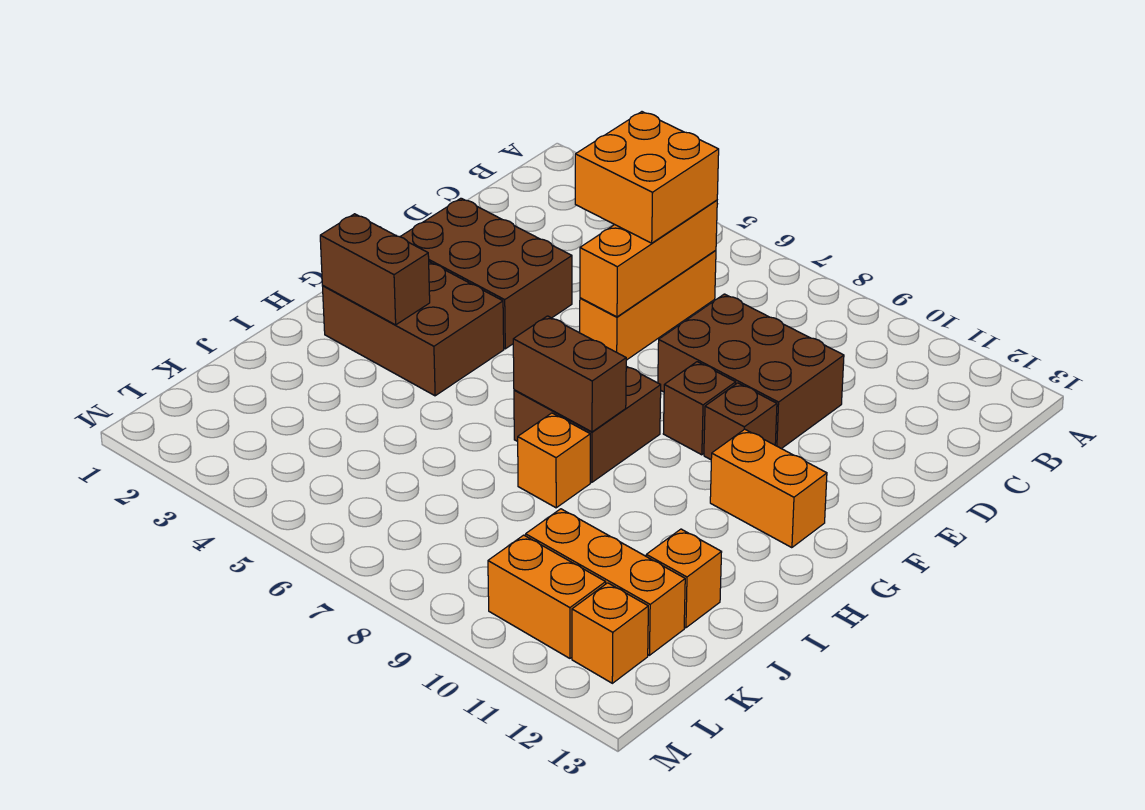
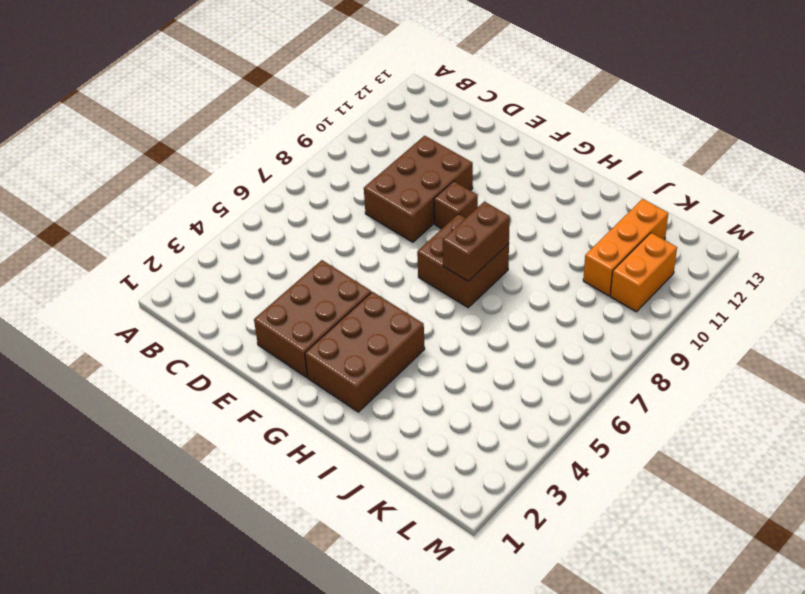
none -> orange 1x3 brick [580,250,716,360]
none -> brown 1x1 brick [704,383,777,460]
none -> orange 1x2 brick [710,429,827,548]

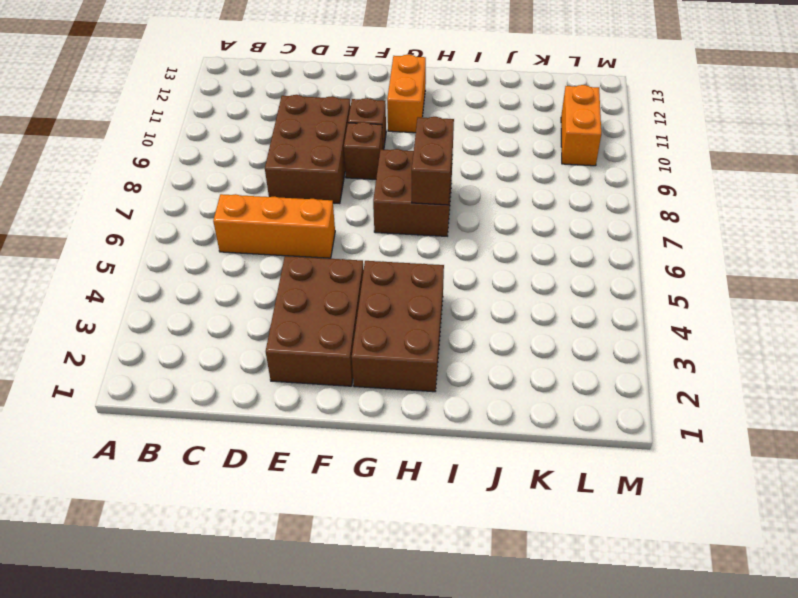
none -> orange 1x1 brick [518,413,590,508]
none -> orange 1x1 brick [646,529,722,628]
none -> orange 1x3 brick [526,509,685,655]

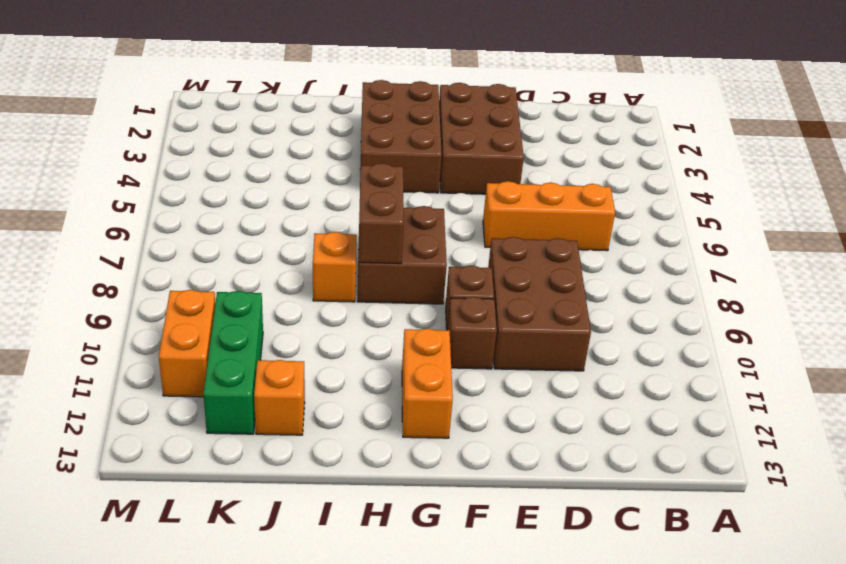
green 1x3 brick [203,291,263,434] -> orange 1x3 brick [526,509,685,655]
none -> orange 1x1 brick [572,583,648,683]
none -> orange 1x3 brick [580,200,717,317]
none -> brown 1x2 brick [320,214,430,325]

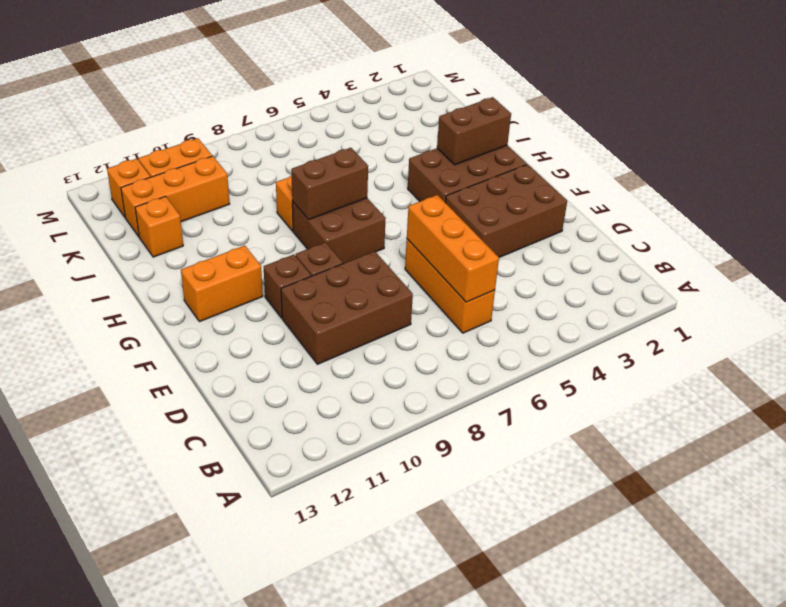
none -> orange 2x2 brick [575,112,719,243]

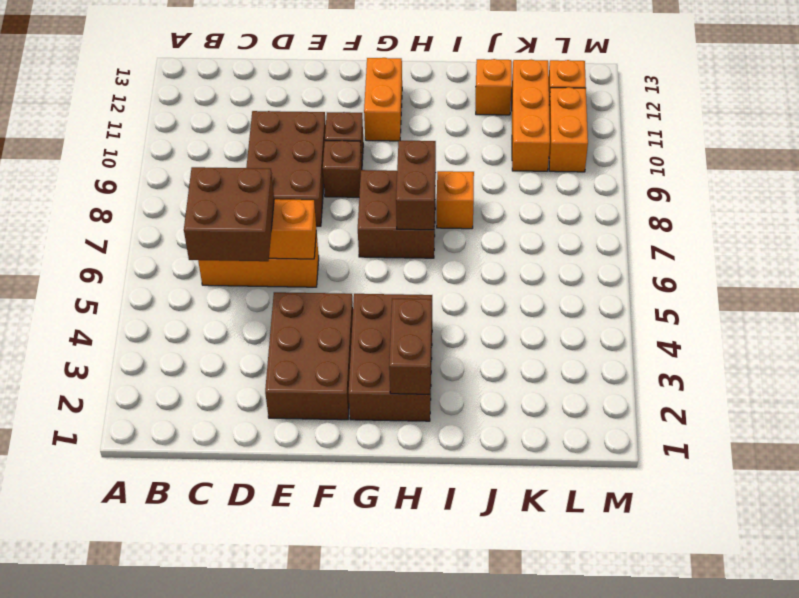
brown 2x2 brick [184,167,274,261] -> orange 2x2 brick [575,112,719,243]

